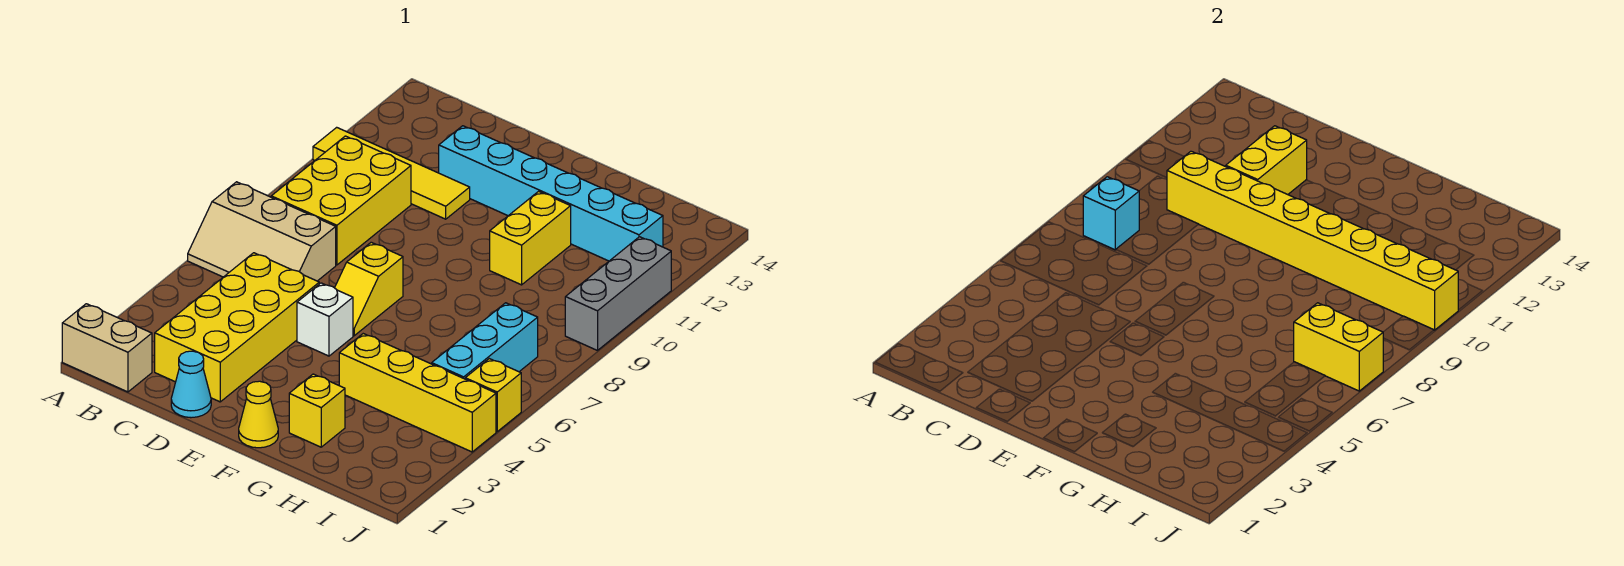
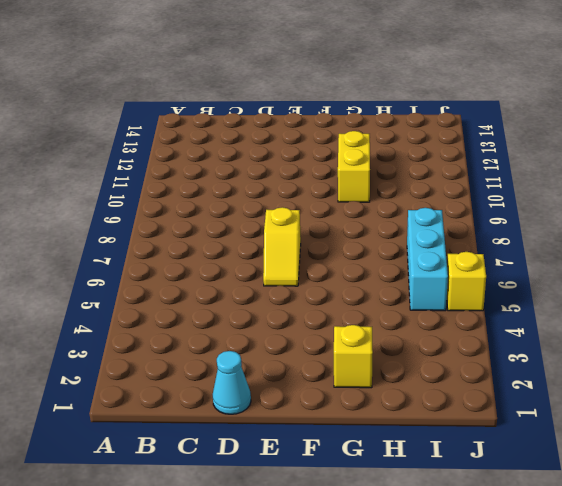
none -> tan 1x2 brick [62,304,152,392]
none -> tan 2x3 slope [188,182,336,281]
none -> yellow 1x4 tile [313,127,470,219]

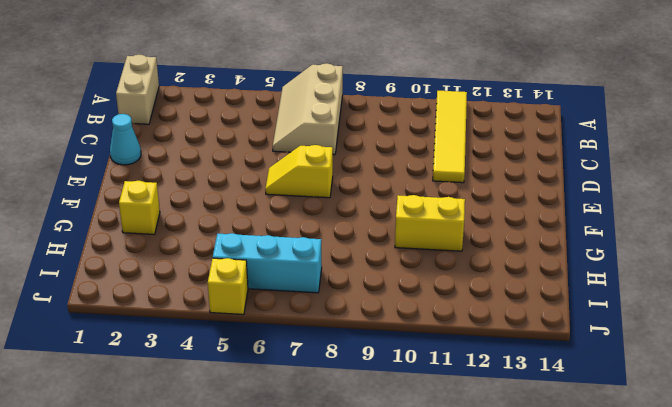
none -> yellow 2x3 brick [271,136,411,265]
none -> yellow 2x4 brick [155,253,319,402]
none -> cyan 1x6 brick [439,126,663,261]

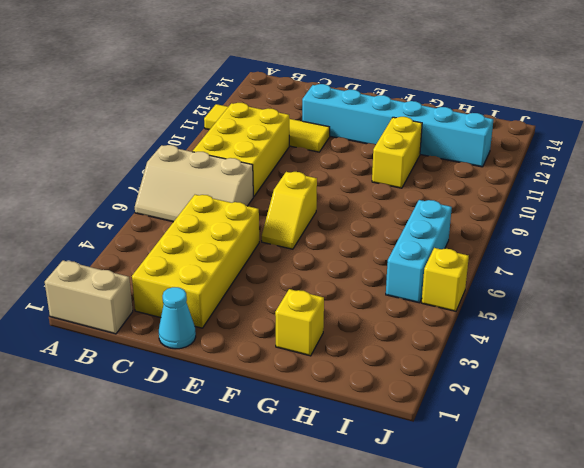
none -> white 1x1 brick [297,283,353,356]
none -> yellow 1x1 cone [239,381,278,448]
none -> yellow 1x4 brick [339,334,496,452]

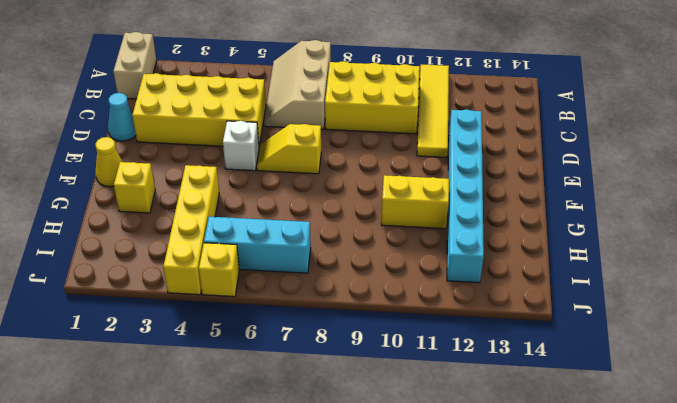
none -> grey 1x3 brick [565,237,671,351]
none -> cyan 1x1 brick [1083,177,1139,250]
none -> yellow 1x8 brick [1167,151,1458,330]

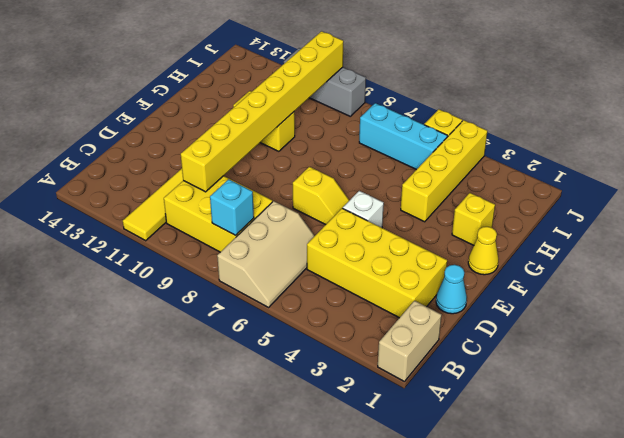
none -> cyan 1x6 brick [439,126,663,261]
none -> yellow 1x2 brick [1226,126,1307,195]
none -> yellow 1x2 brick [1294,303,1383,391]

